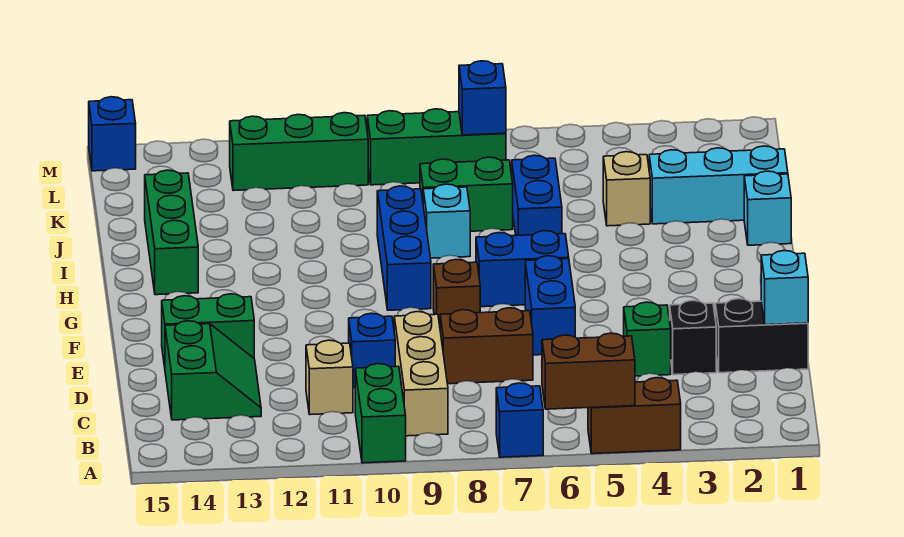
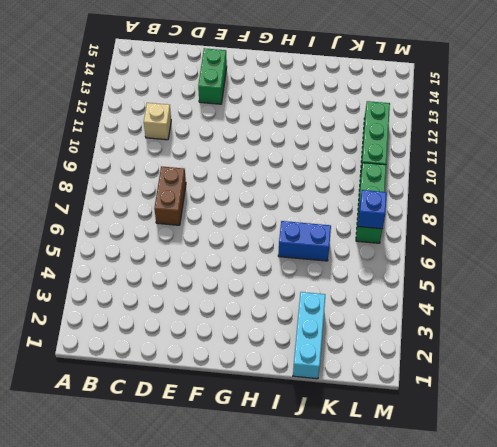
none -> brown 1x2 brick [588,378,681,454]
none -> blue 1x1 brick [496,383,543,457]
none -> green 1x2 brick [355,364,406,463]

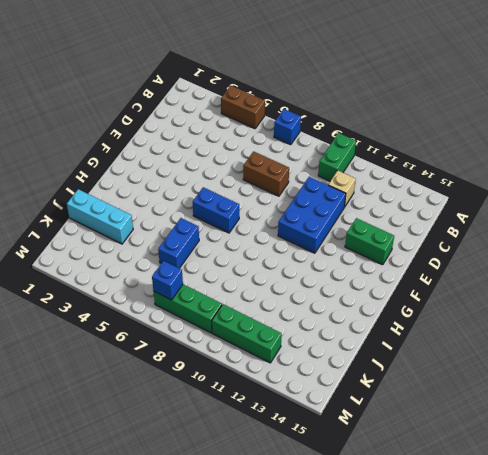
blue 2x3 brick [278,177,346,253] -> blue 1x1 brick [349,313,395,388]
none -> tan 1x3 brick [394,312,448,436]
none -> green 2x2 slope [165,321,261,420]
none -> black 1x2 brick [715,299,808,373]

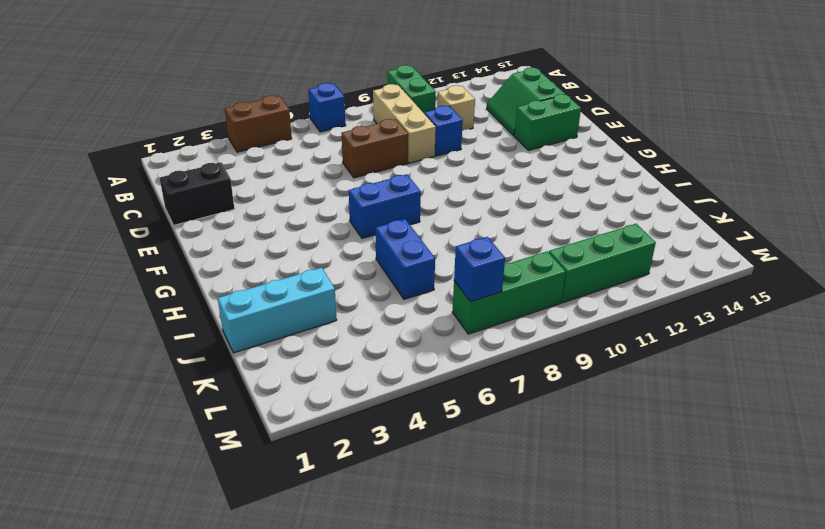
none -> black 1x1 brick [670,300,716,375]
none -> green 1x1 brick [624,302,671,376]
none -> blue 1x2 brick [525,256,575,355]

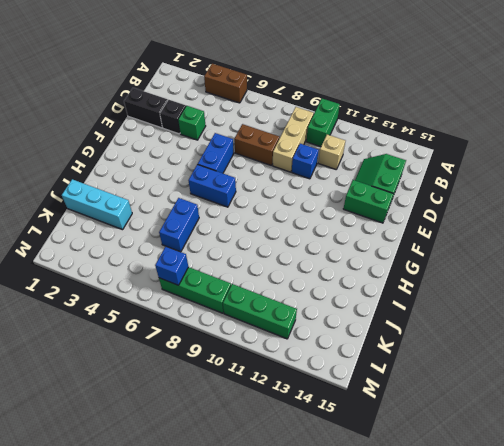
none -> blue 1x1 brick [496,383,543,457]
none -> brown 1x1 brick [433,260,480,325]
none -> blue 1x3 brick [377,186,431,310]

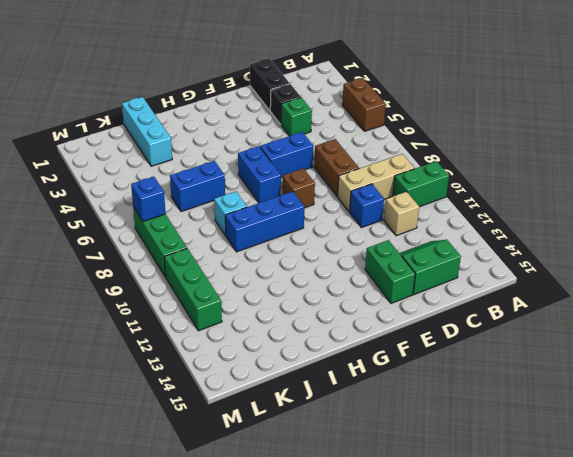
none -> blue 1x1 brick [496,383,543,457]
none -> green 1x3 brick [145,170,198,295]
none -> cyan 1x1 brick [744,171,791,245]

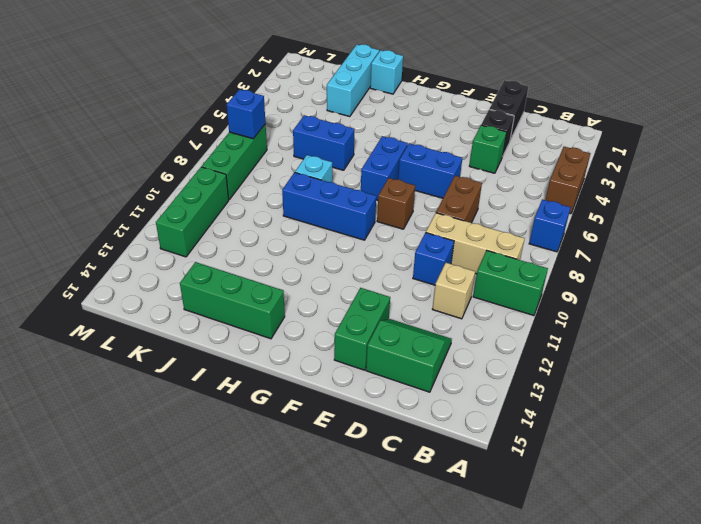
none -> tan 1x1 brick [603,152,650,226]
none -> green 1x2 brick [420,157,513,231]
none -> blue 1x1 brick [89,97,136,171]

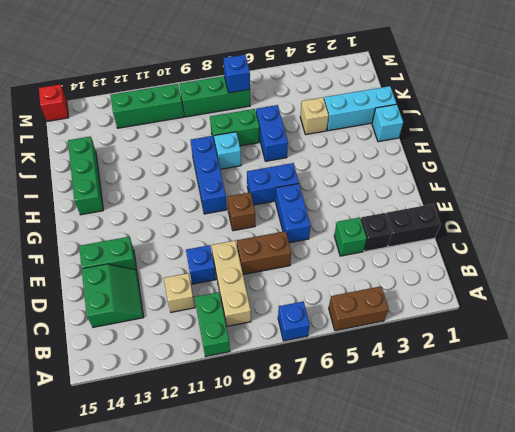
red 1x1 brick [39,84,69,121] -> blue 1x1 brick [89,97,136,171]
none -> brown 1x2 brick [542,333,635,409]
none -> cyan 1x1 brick [761,251,808,325]

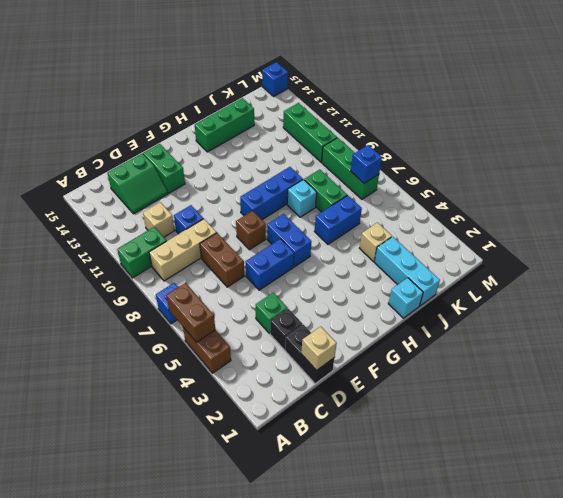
tan 1x1 brick [301,327,337,370] -> cyan 1x1 brick [761,251,808,325]

